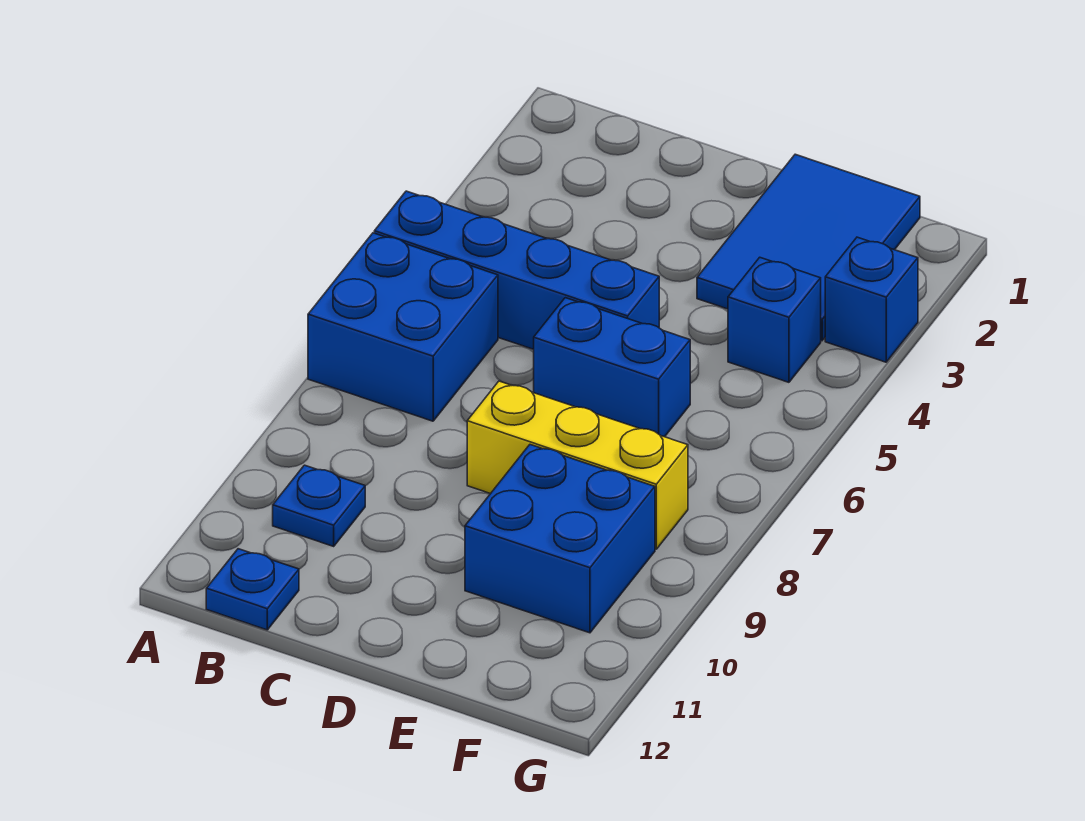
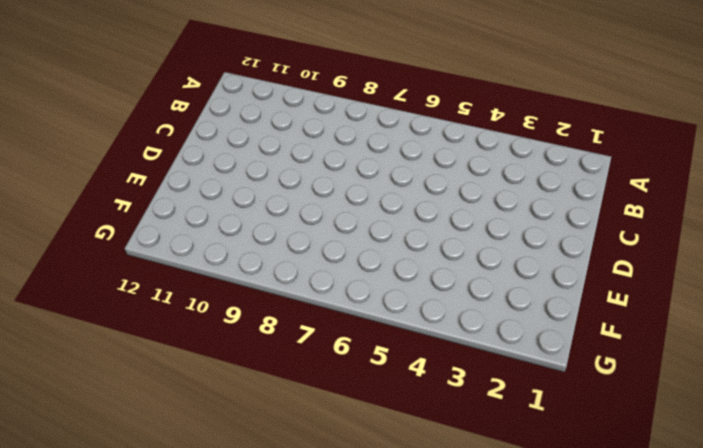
none -> blue 1x4 brick [374,191,659,349]
none -> blue 2x2 brick [308,233,498,421]

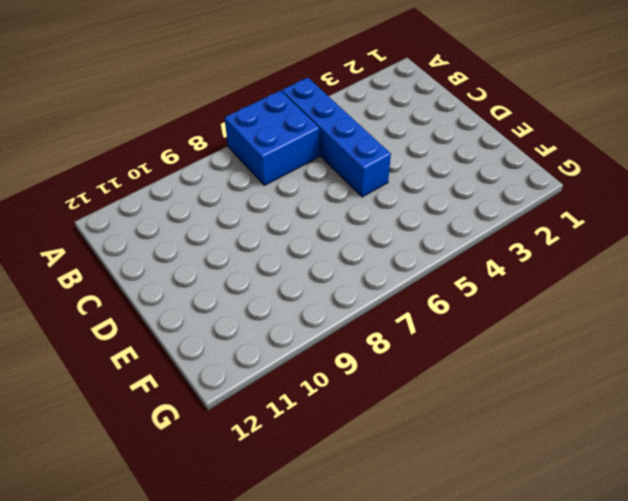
none -> blue 1x1 plate [273,465,365,546]
none -> blue 1x1 plate [206,549,299,630]

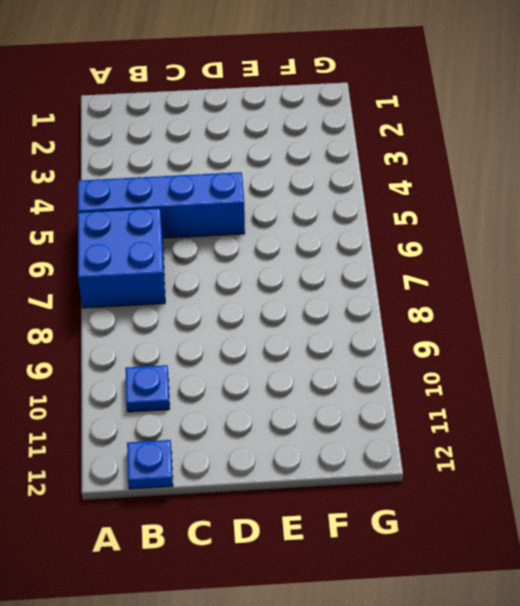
none -> blue 1x2 brick [534,298,690,437]
none -> yellow 1x3 brick [467,381,688,549]

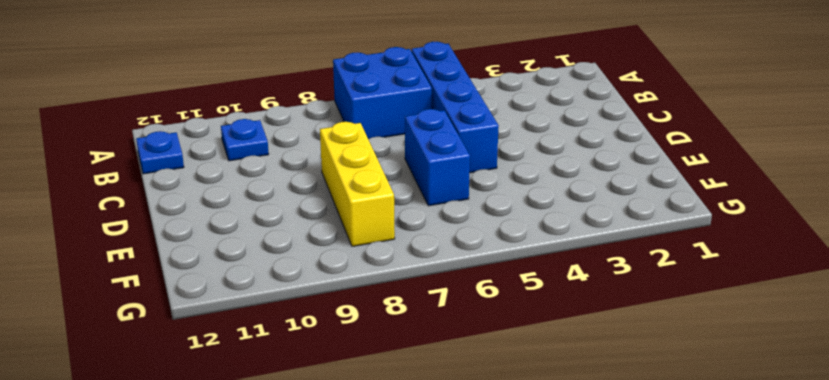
none -> blue 2x3 tile [697,154,920,341]
none -> blue 2x2 brick [465,445,655,633]

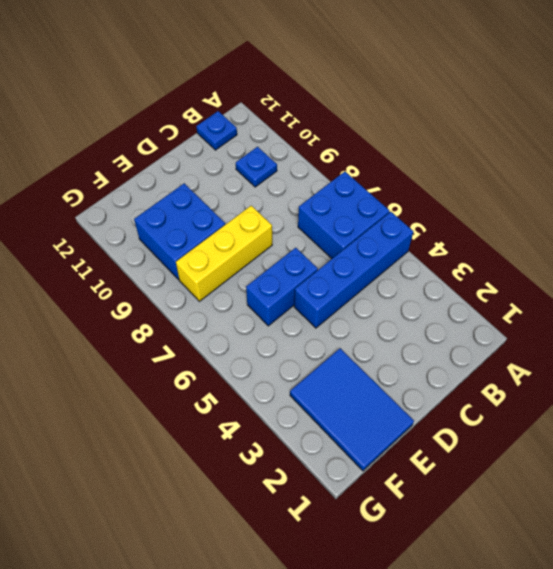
none -> blue 1x1 brick [728,257,821,382]
none -> blue 1x1 brick [825,237,918,362]

